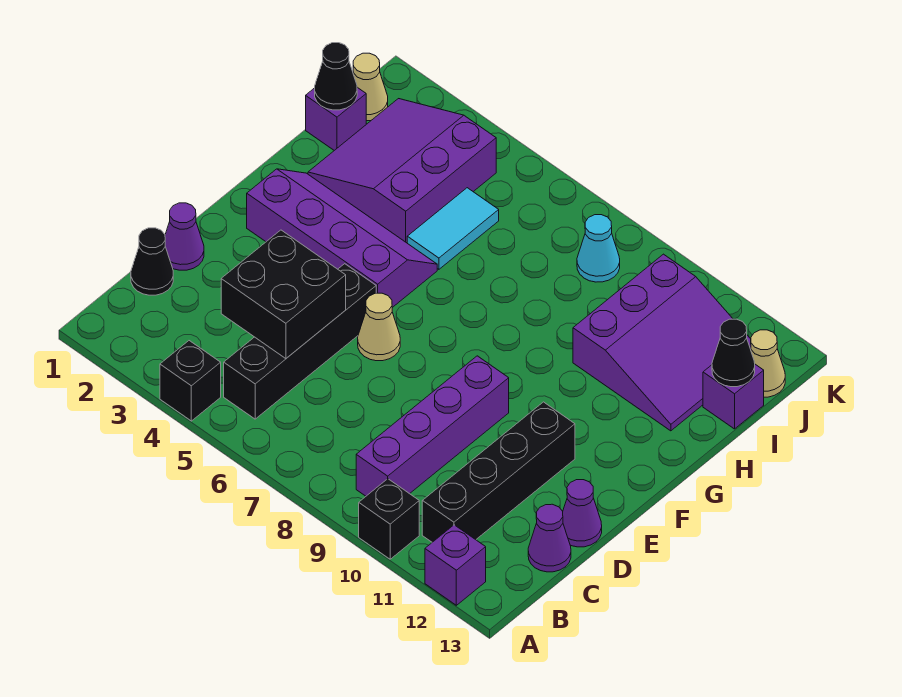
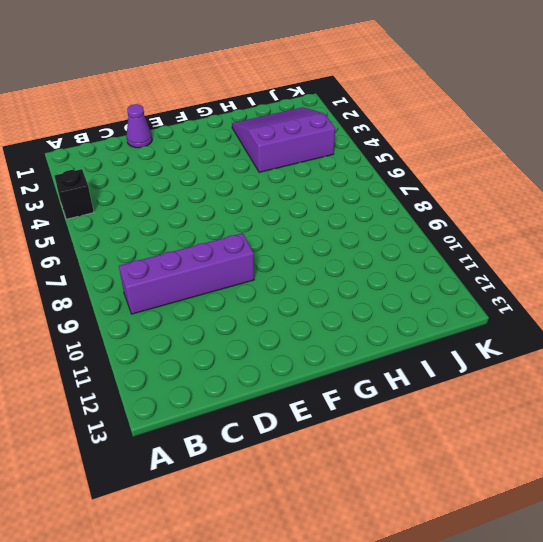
none -> black 1x1 brick [359,479,419,559]
none -> purple 1x1 brick [425,525,486,605]
none -> black 1x4 brick [224,264,376,419]

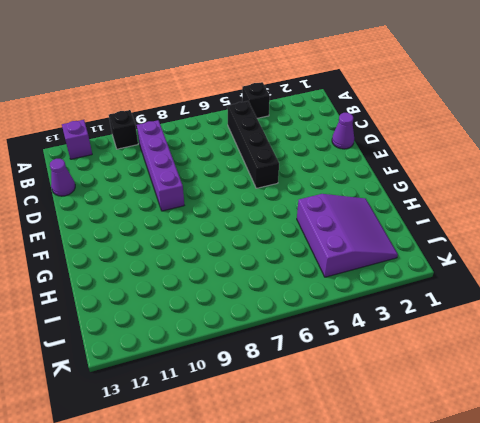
none -> black 1x4 brick [422,402,575,542]
none -> black 1x1 cone [131,228,173,295]
none -> purple 1x1 cone [563,480,602,547]

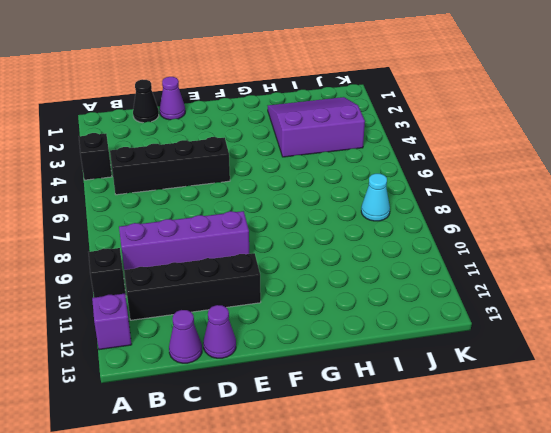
none -> tan 1x1 cone [358,293,400,361]
none -> purple 2x4 slope [247,169,437,308]
none -> cyan 1x2 tile [407,188,499,269]

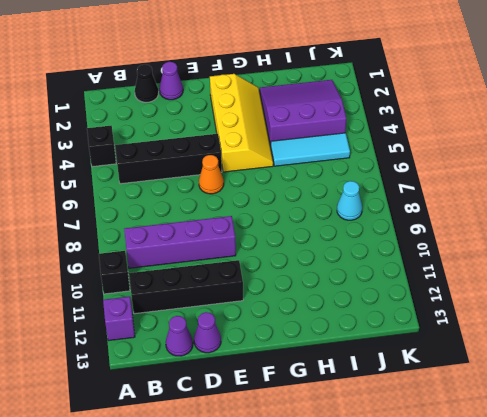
orange 1x1 cone [199,155,224,194] -> tan 1x1 cone [358,293,400,361]
yellow 2x4 slope [210,74,273,172] -> purple 2x4 slope [247,169,437,308]
cyan 1x3 tile [271,133,350,166] -> cyan 1x2 tile [407,188,499,269]
none -> purple 3x3 slope [573,254,751,431]
none -> purple 1x1 brick [306,87,366,150]
none -> purple 1x1 brick [703,364,764,429]

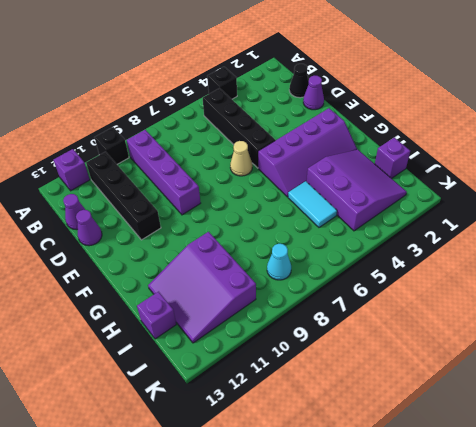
none -> tan 1x1 cone [353,53,388,121]
none -> tan 1x1 cone [751,330,785,397]
none -> black 2x2 brick [221,230,346,359]

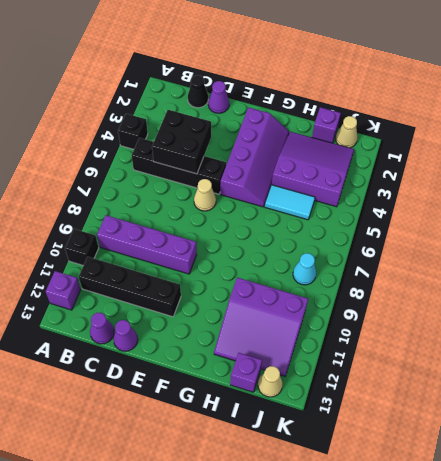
none -> black 1x1 cone [315,43,357,110]
none -> black 1x1 cone [712,319,755,387]

